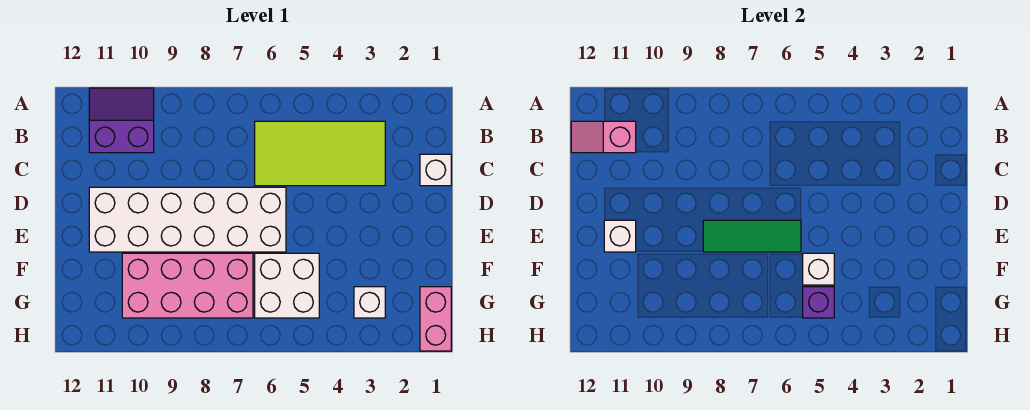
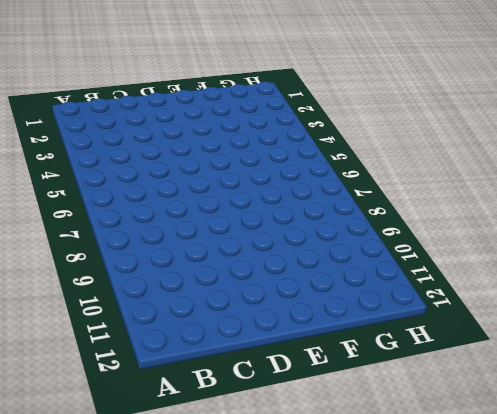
none -> purple 2x2 slope [89,88,154,153]
none -> lime 2x4 tile [255,121,385,186]
none -> white 1x1 brick [420,154,451,186]

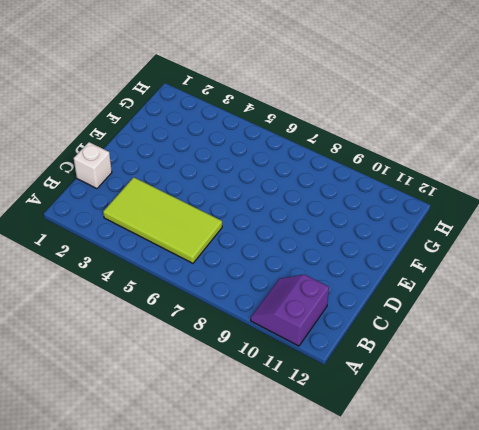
purple 2x2 slope [251,274,329,346] -> purple 2x2 slope turned to [89,88,154,153]
none -> white 2x6 brick [89,187,286,252]
none -> white 2x2 brick [255,253,319,318]
none -> pink 2x4 brick [122,253,253,318]

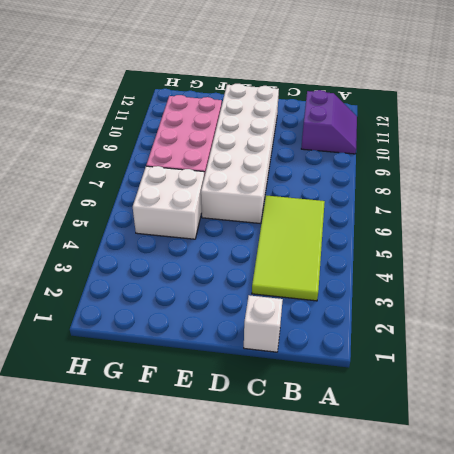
none -> pink 1x2 brick [420,287,451,351]
none -> white 1x1 brick [354,287,385,318]
none -> pink 1x2 slope [571,121,636,153]

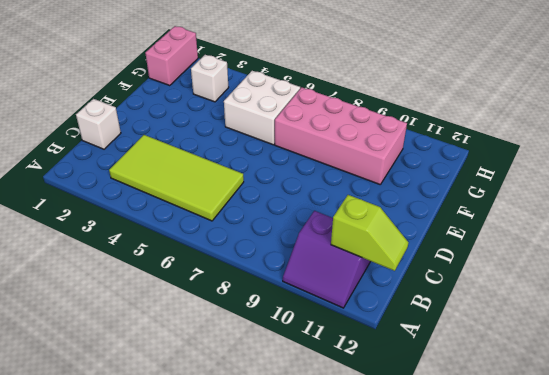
lime 1x2 slope [331,195,409,271] -> pink 1x2 slope [571,121,636,153]
none -> white 2x6 brick [89,187,286,252]
none -> green 1x3 tile [703,220,801,252]
none -> white 1x1 brick [604,220,636,252]

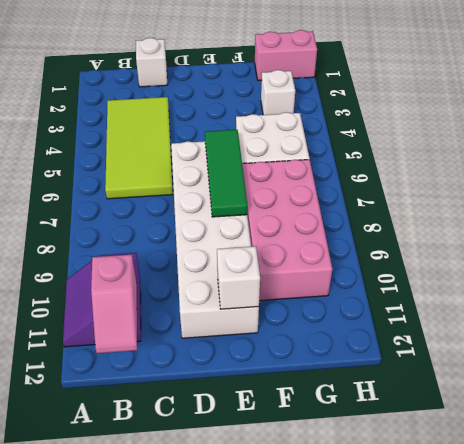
none -> white 1x1 brick [803,253,834,285]
none -> purple 1x1 brick [803,287,834,318]

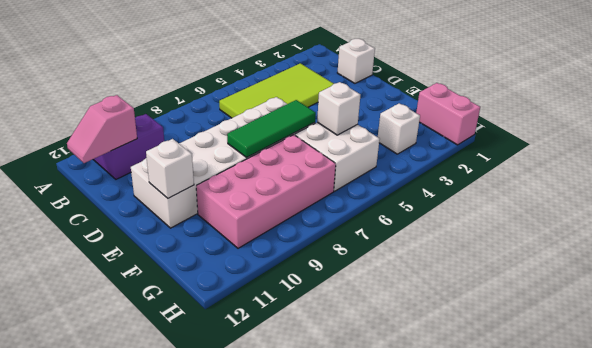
none -> purple 1x1 brick [803,287,834,318]

